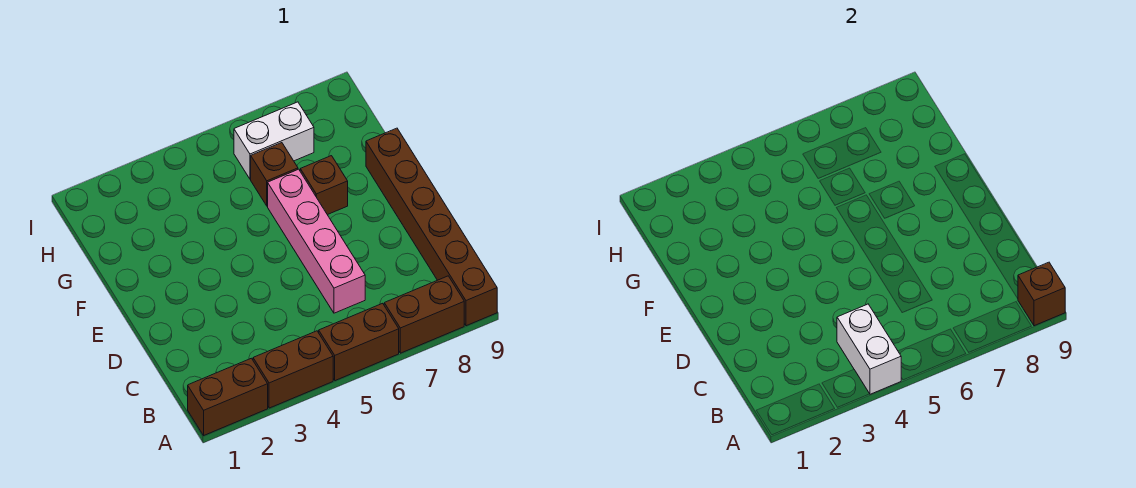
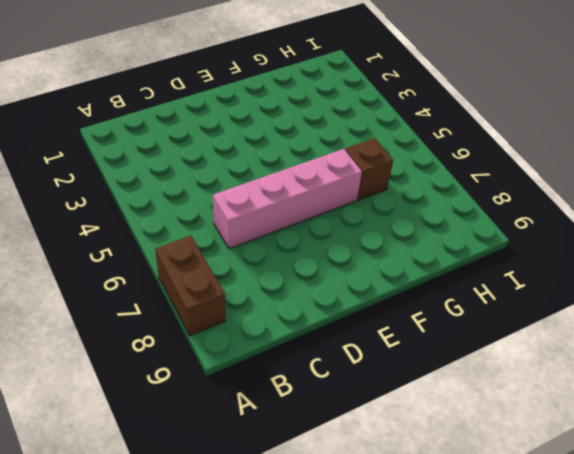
none -> brown 1x2 brick [188,358,268,435]
none -> brown 1x2 brick [253,331,333,408]

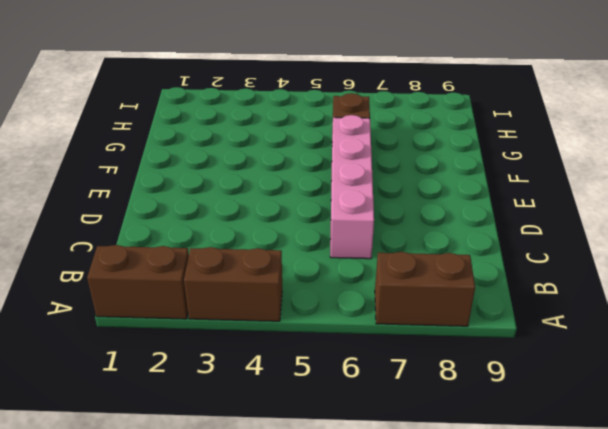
none -> brown 1x2 brick [319,303,399,381]
none -> brown 1x6 brick [366,128,497,326]

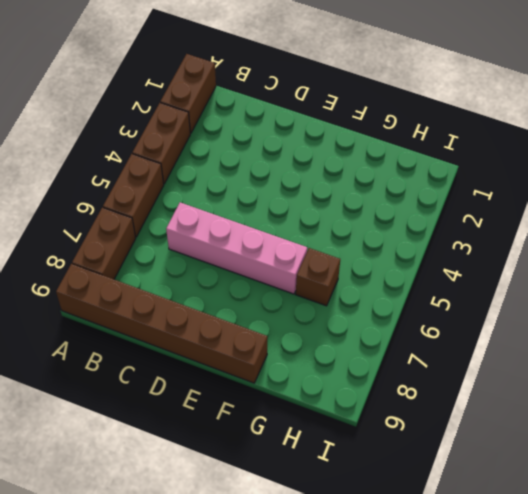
none -> brown 1x1 brick [300,156,348,215]
none -> white 1x2 brick [234,102,314,179]

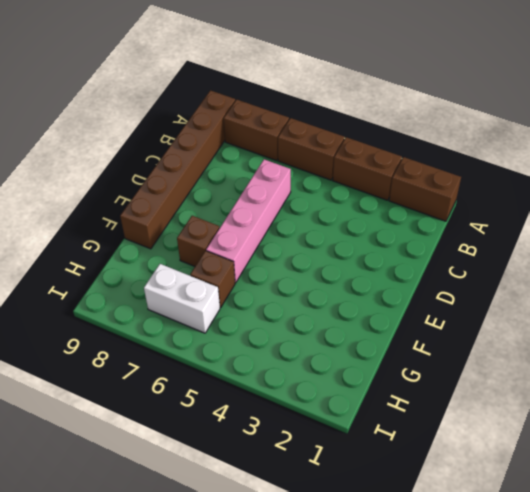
none -> white 1x2 brick [837,304,901,394]
none -> brown 1x1 brick [1018,262,1065,326]

